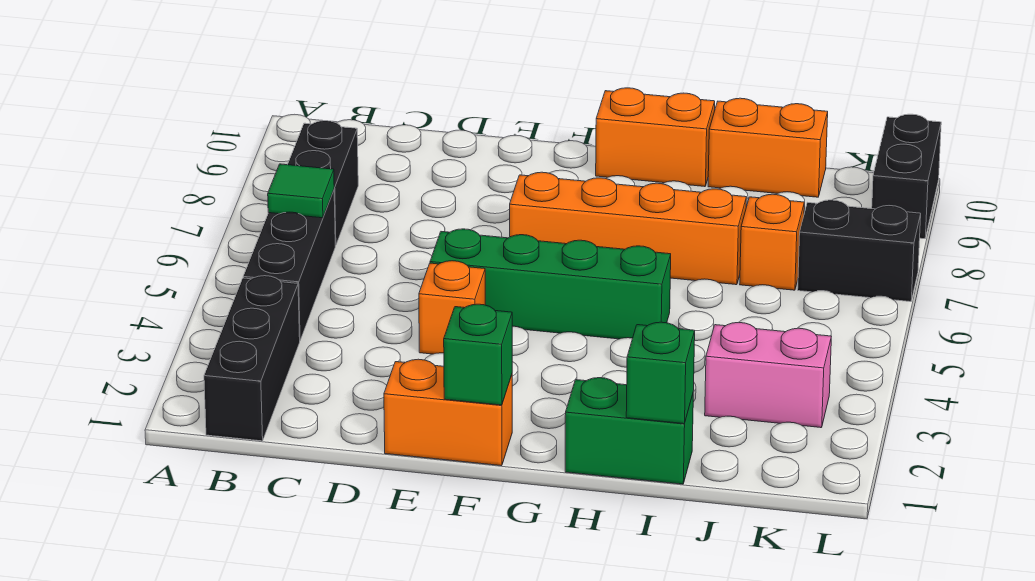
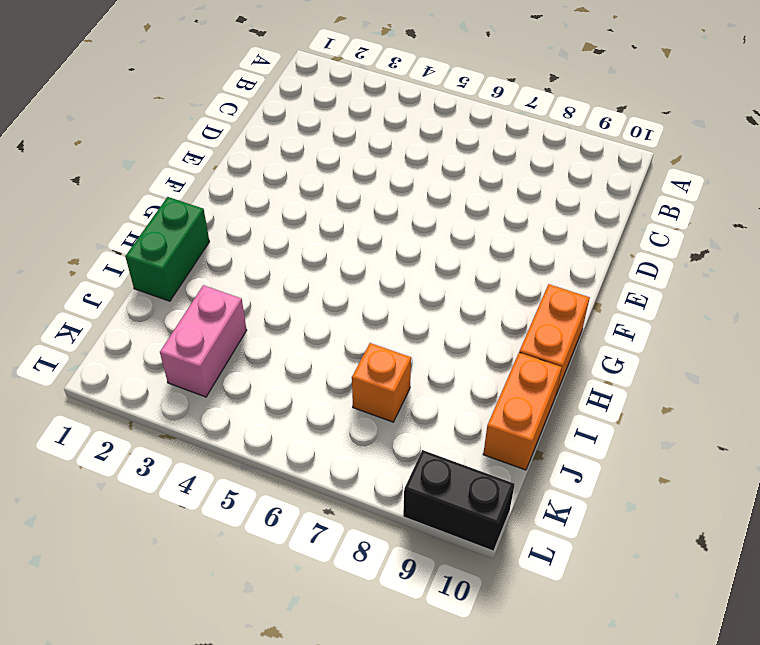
none -> black 1x3 brick [204,276,300,441]
none -> black 1x3 brick [243,191,335,340]
none -> black 1x2 brick [288,121,358,245]

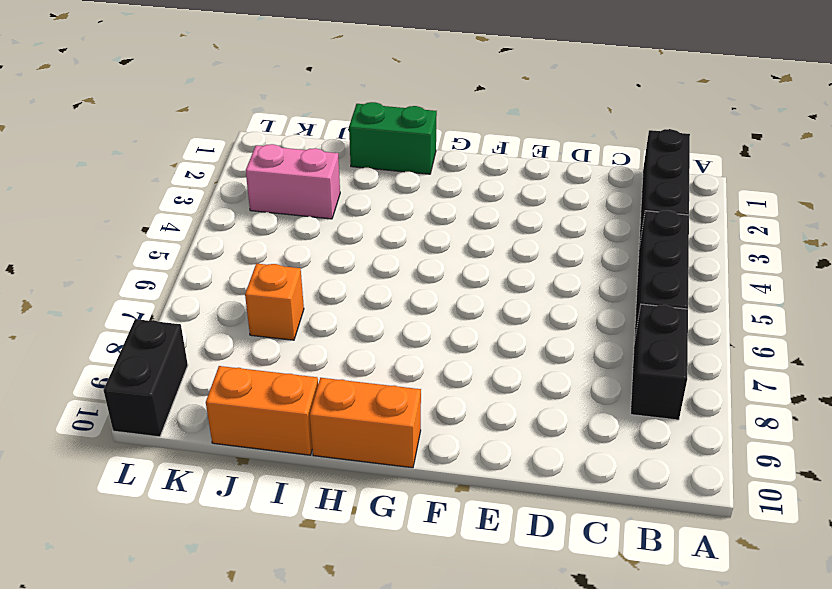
none -> orange 1x2 brick [384,359,512,466]
none -> orange 1x1 brick [419,261,485,354]
none -> green 1x4 brick [430,229,671,339]

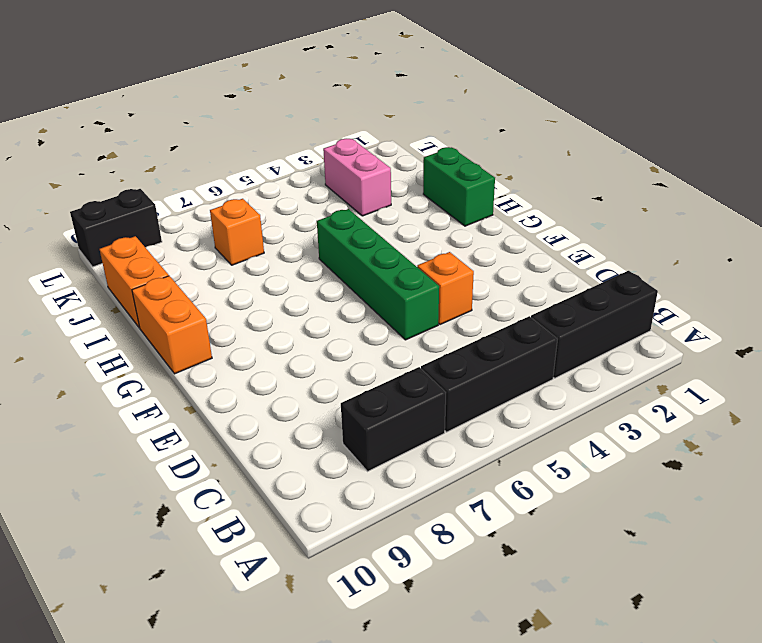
none -> orange 1x2 brick [384,359,512,466]
none -> orange 1x4 brick [510,172,746,285]
none -> black 1x2 brick [798,200,921,302]

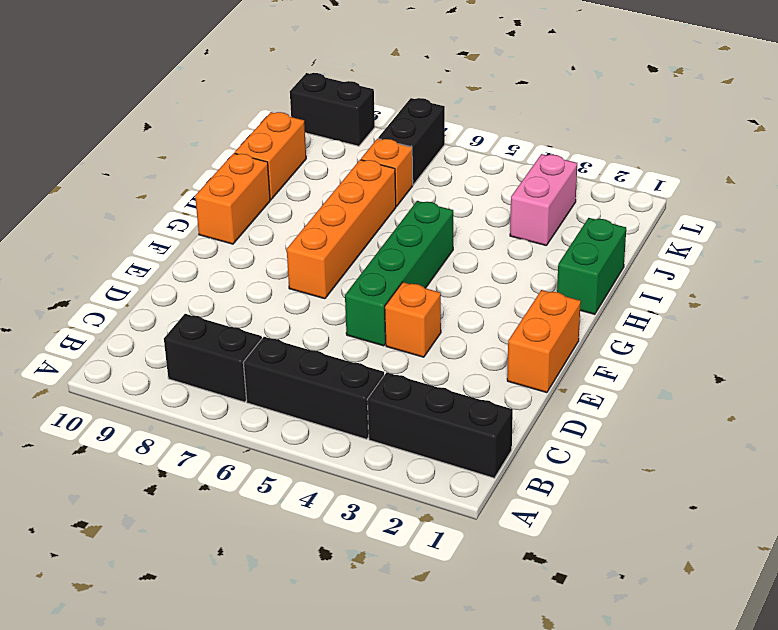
none -> green 1x1 tile [268,164,335,218]
none -> green 1x1 brick [444,304,512,405]
none -> green 1x1 brick [626,322,695,424]

